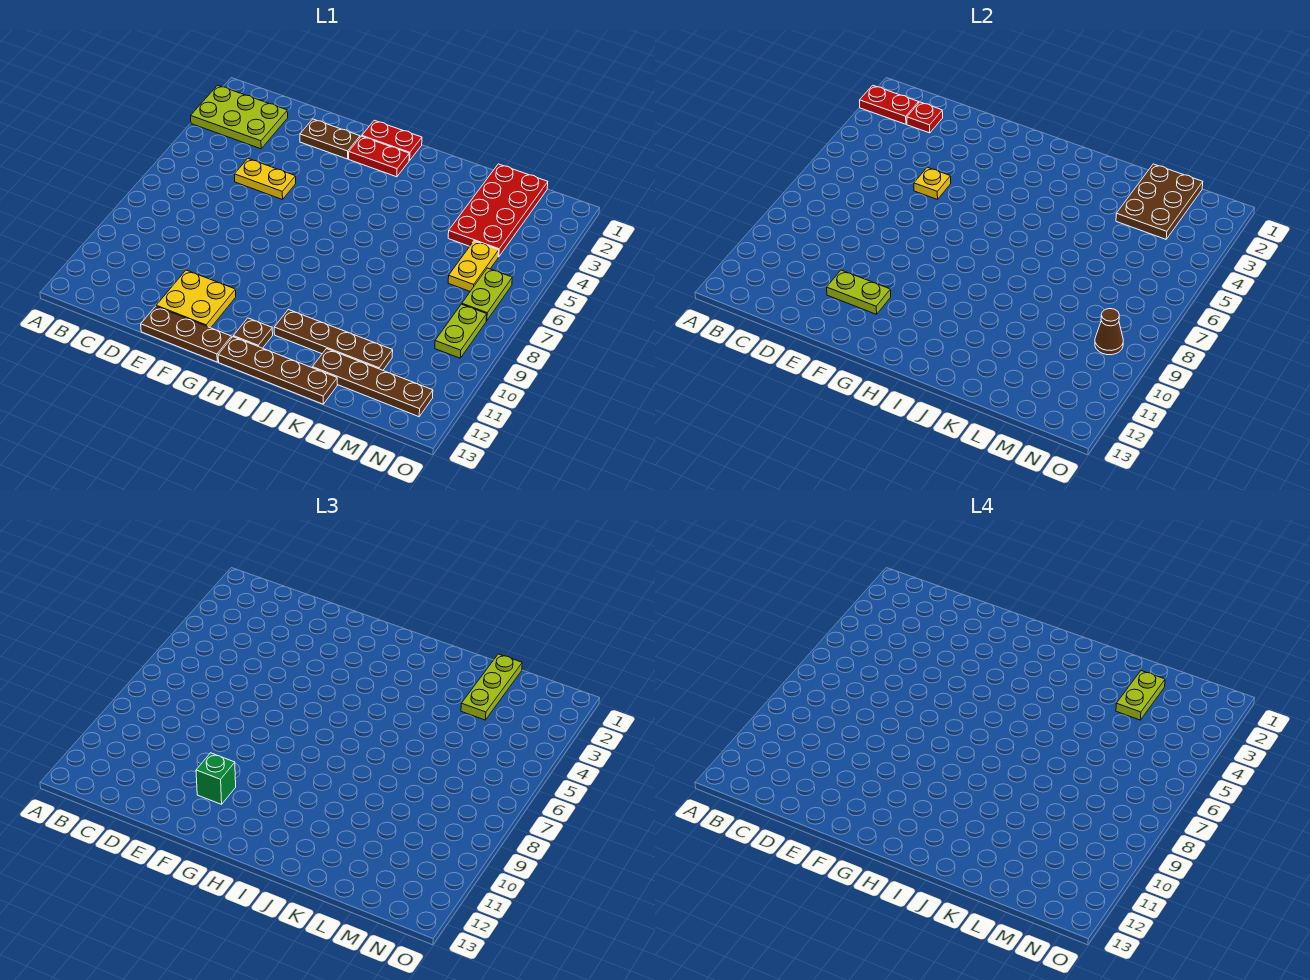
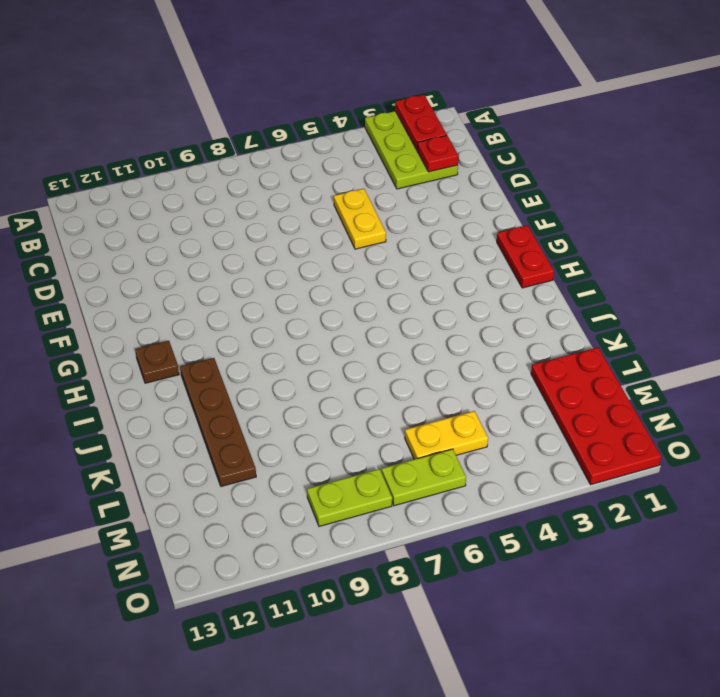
red 2x4 plate [531,347,661,485] -> red 2x4 plate turned to [448,164,548,257]
none -> brown 1x2 plate [300,119,360,159]
none -> yellow 2x2 plate [156,270,236,328]
none -> brown 1x3 plate [141,306,232,362]

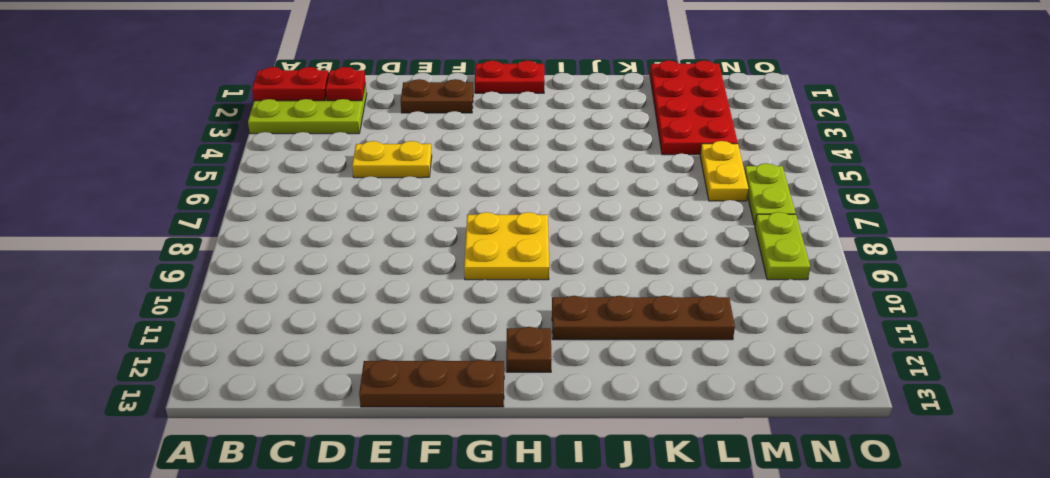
yellow 2x2 plate [464,212,549,280] -> yellow 2x2 plate moved to [156,270,236,328]
none -> red 1x2 plate [349,136,409,177]
none -> brown 1x4 plate [218,337,337,404]
none -> brown 1x4 plate [312,349,433,417]

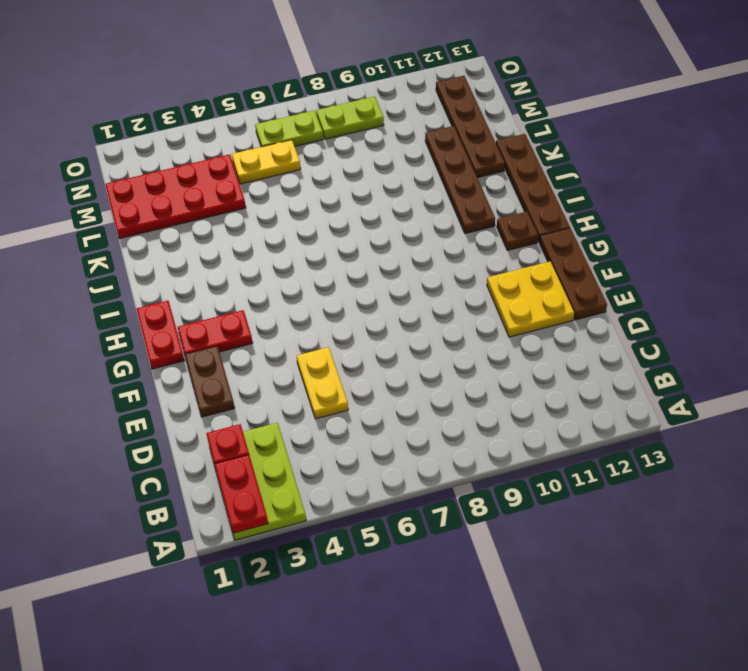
red 1x2 plate [178,310,253,354] -> red 1x2 plate turned to [349,136,409,177]
none -> yellow 1x1 plate [914,167,951,200]
none -> lime 1x2 plate [827,270,891,314]
none -> brown 2x3 plate [1116,164,1203,239]

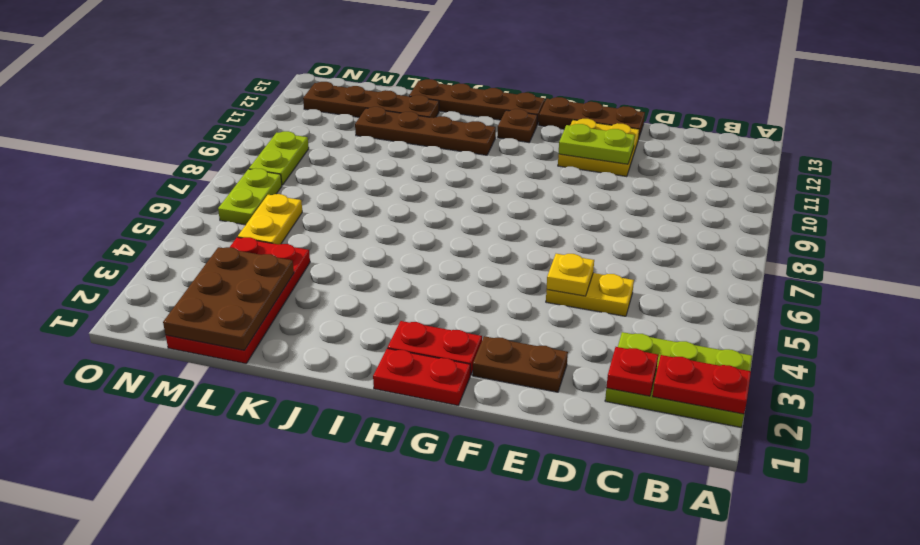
none -> brown 1x1 cone [1095,309,1123,355]
none -> green 1x1 brick [196,753,236,804]
none -> lime 1x3 plate [461,654,522,720]

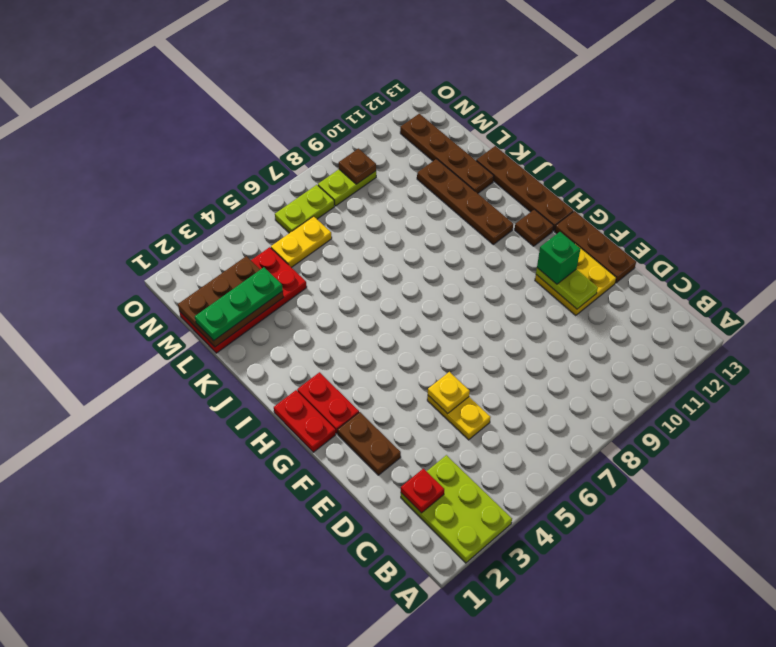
green 1x3 plate [195,267,283,341] -> lime 1x3 plate [461,654,522,720]
brown 1x1 plate [339,149,376,184] -> brown 1x1 cone [1095,309,1123,355]
none -> red 1x2 plate [860,85,919,124]
none -> lime 1x2 plate [1116,671,1165,720]

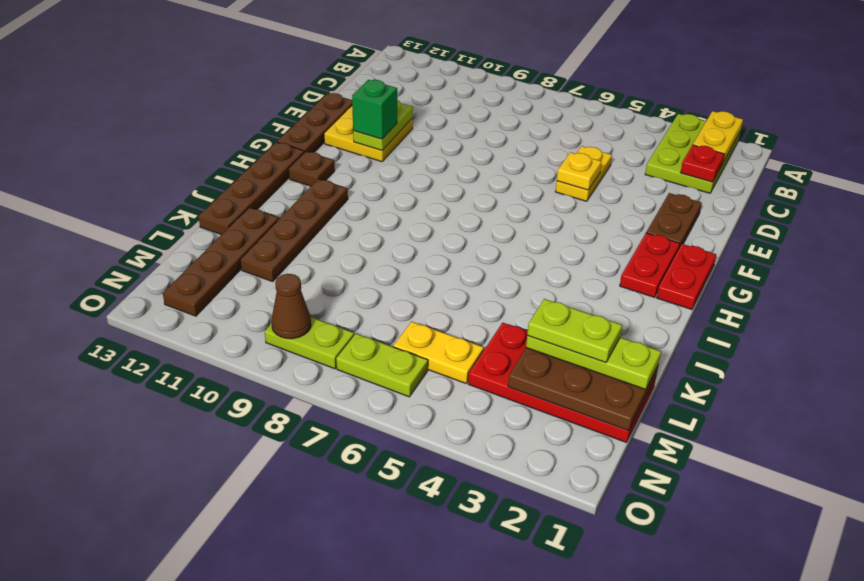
yellow 1x2 plate [693,111,743,162] -> red 1x2 plate [860,85,919,124]

